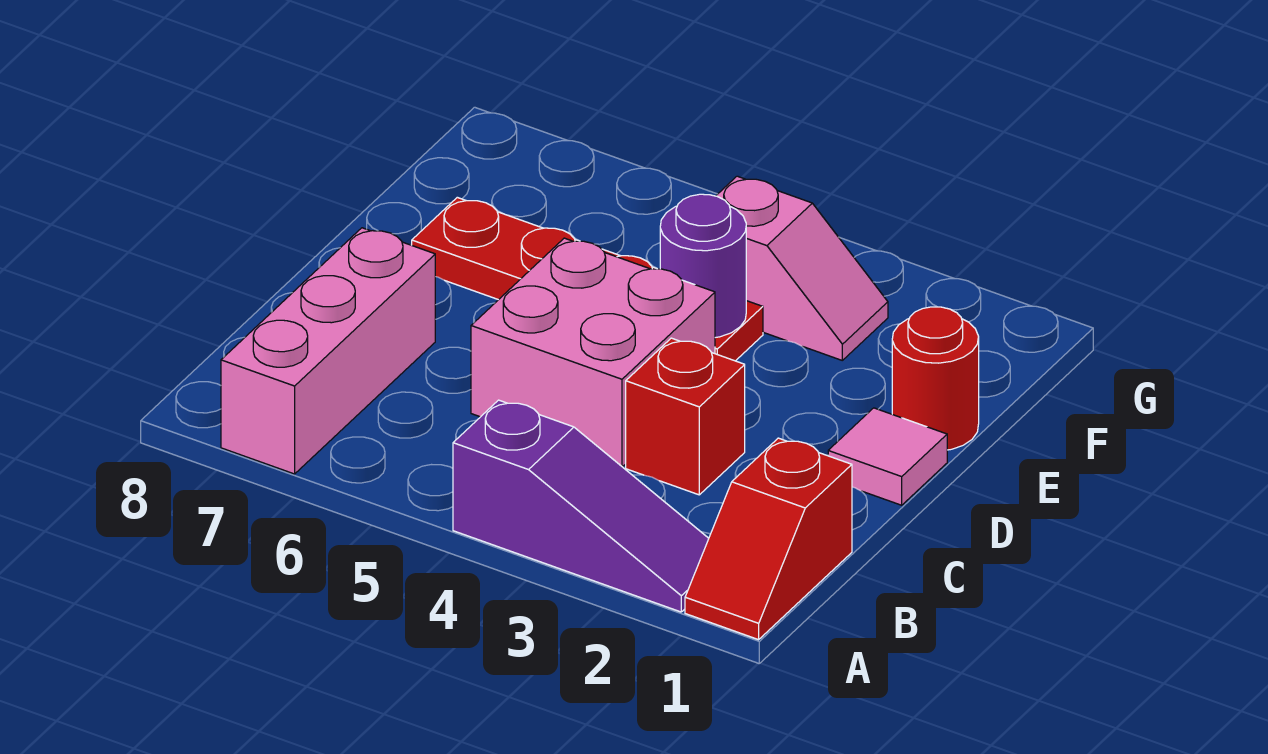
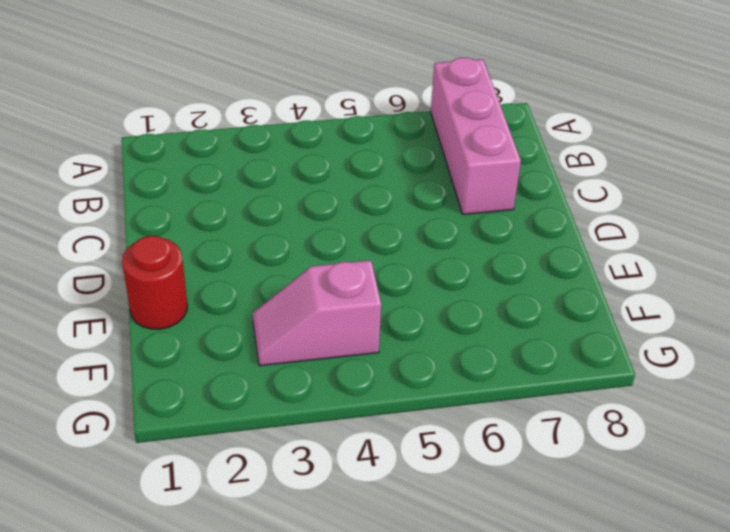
none -> red 1x2 slope [685,438,852,640]
none -> purple 1x3 slope [453,400,709,612]

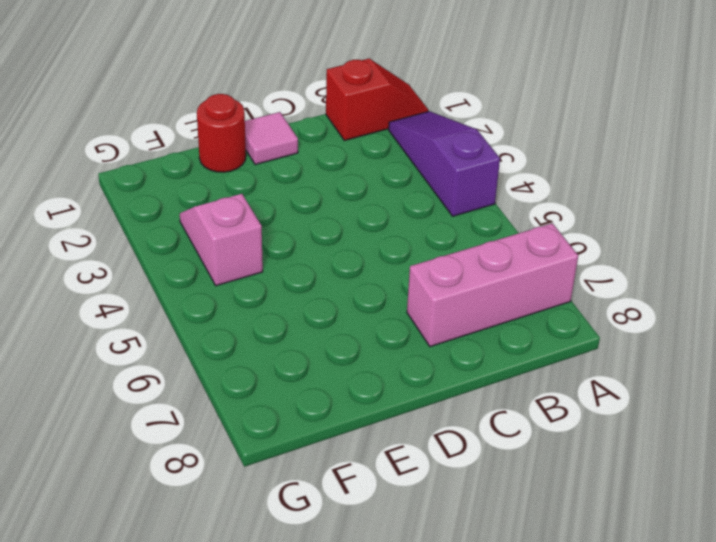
none -> red 1x1 brick [626,338,745,495]
none -> pink 2x2 brick [471,238,715,467]

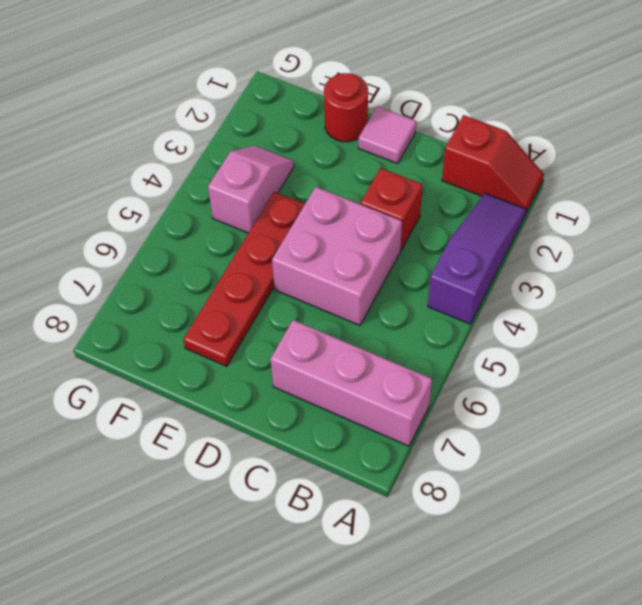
none -> purple 1x1 round brick [660,194,746,338]

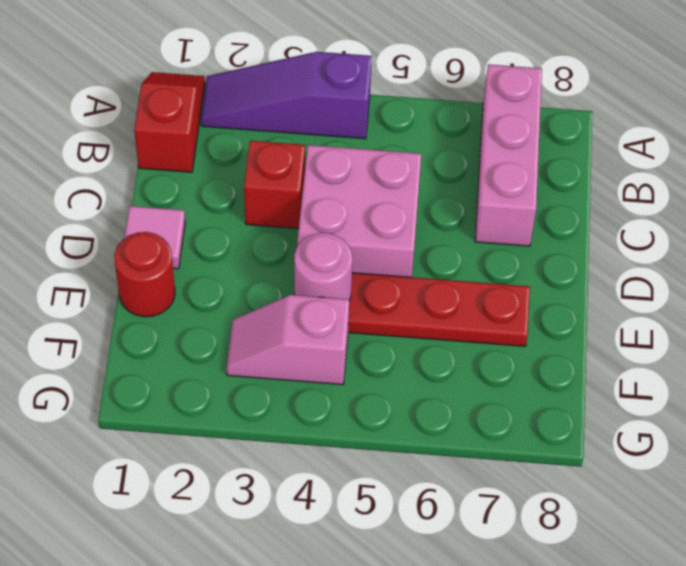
pink 1x1 round brick [294,233,352,301] -> purple 1x1 round brick [660,194,746,338]

